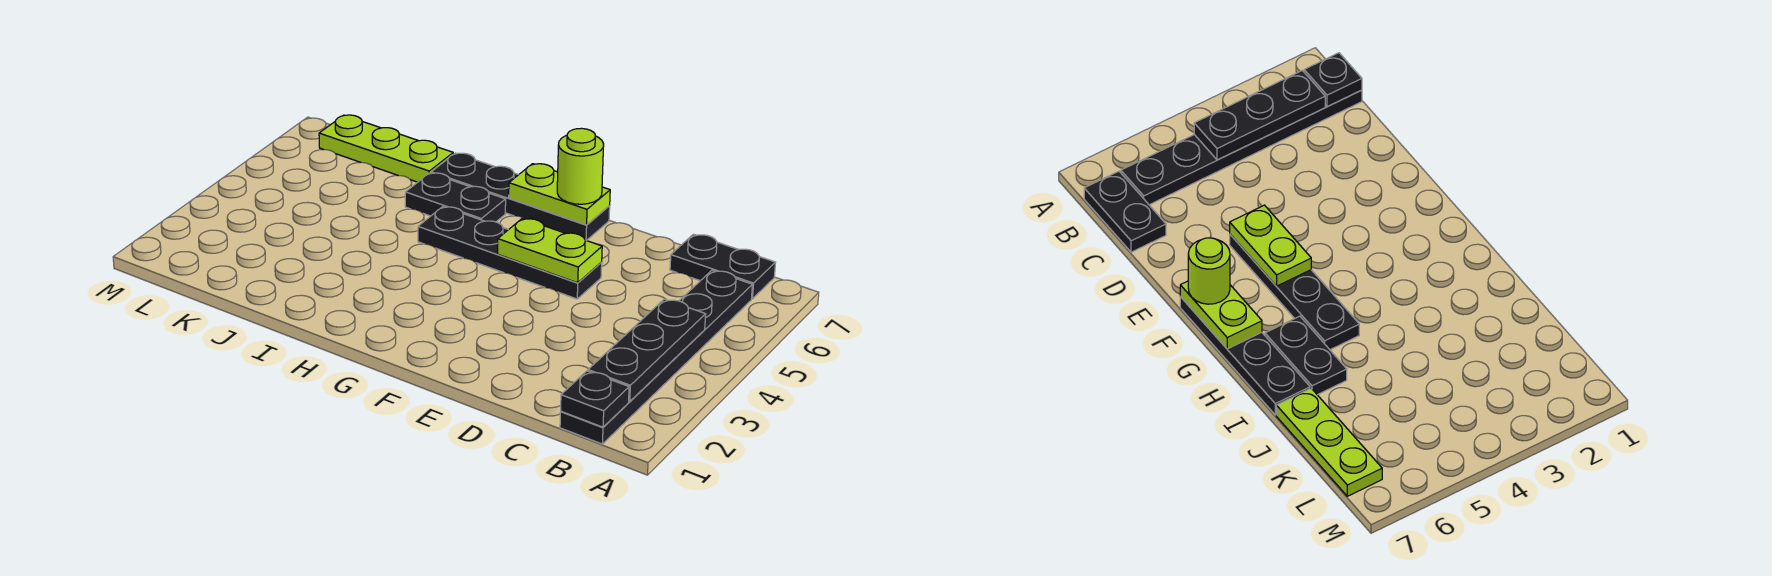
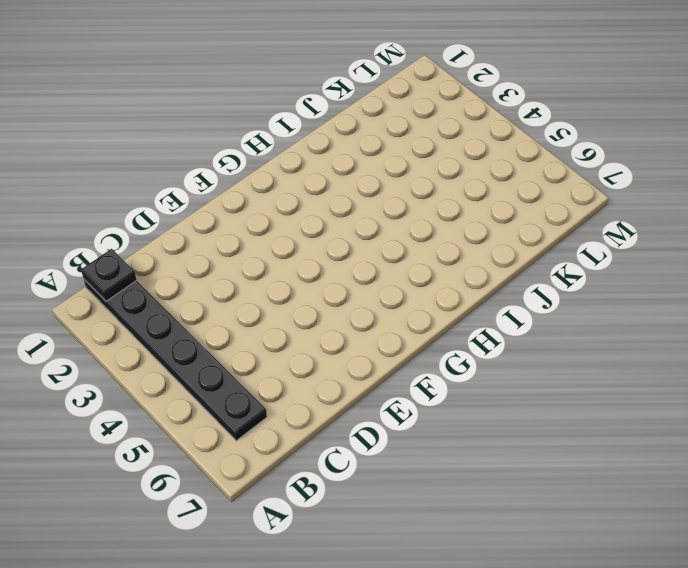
none -> black 1x2 plate [670,234,776,299]
none -> black 1x4 plate [418,207,602,299]

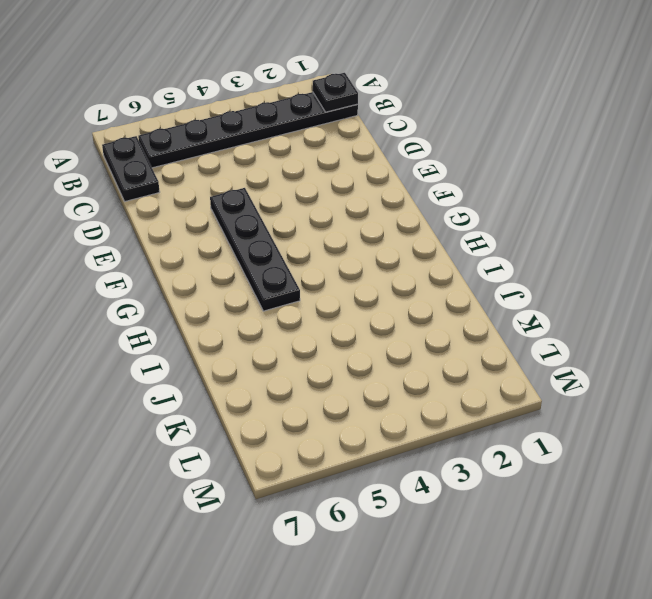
none -> black 1x4 plate [431,153,610,241]
none -> black 1x2 plate [405,173,506,222]

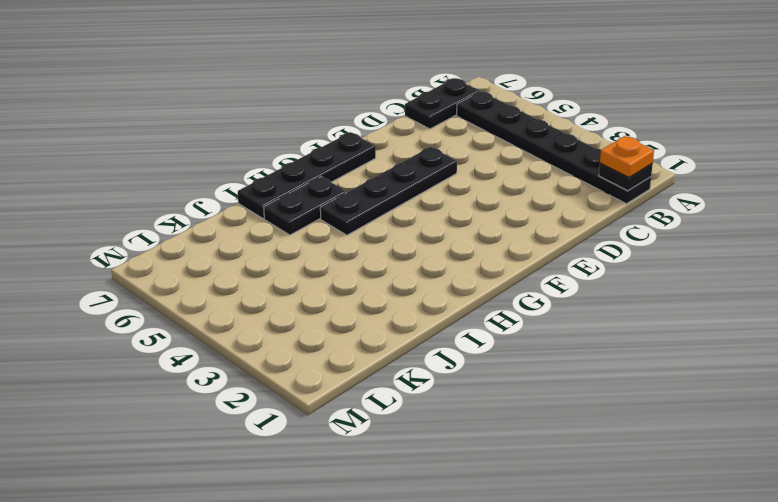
orange 1x1 plate [600,136,654,178] -> none
none -> lime 1x3 plate [319,115,453,182]
none -> black 1x3 plate [588,299,706,402]

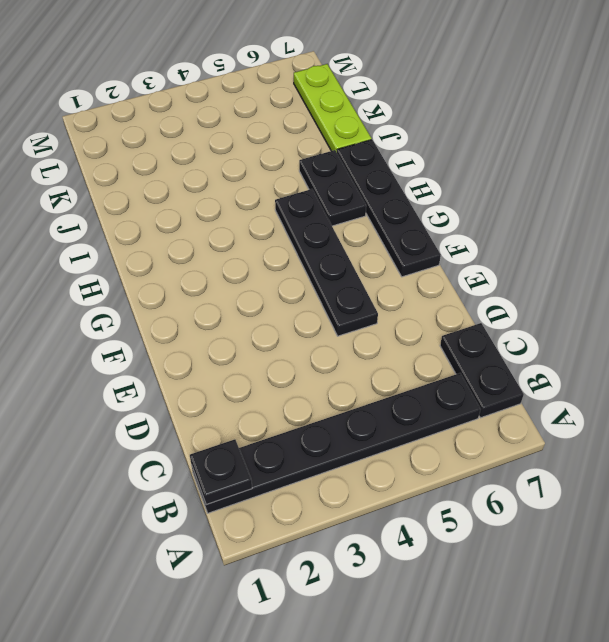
none -> black 1x3 plate [588,299,706,402]
none -> lime 1x2 plate [498,218,602,283]

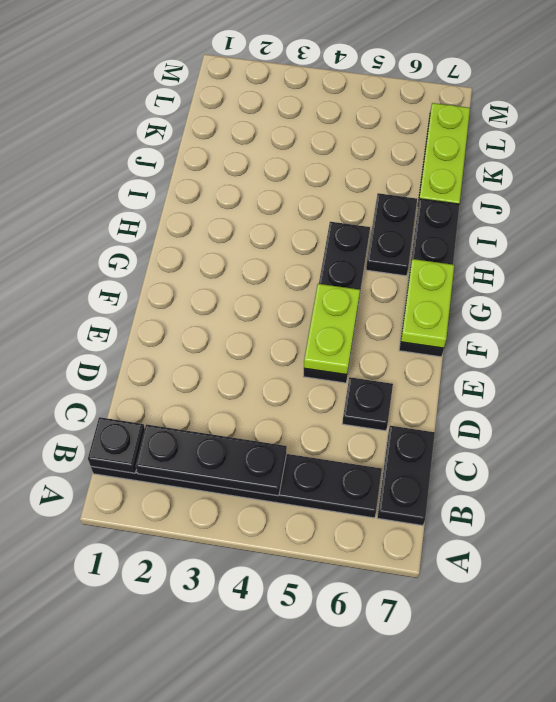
black 1x1 plate [342,377,393,431] -> none
none -> lime 1x1 round brick [557,128,604,204]

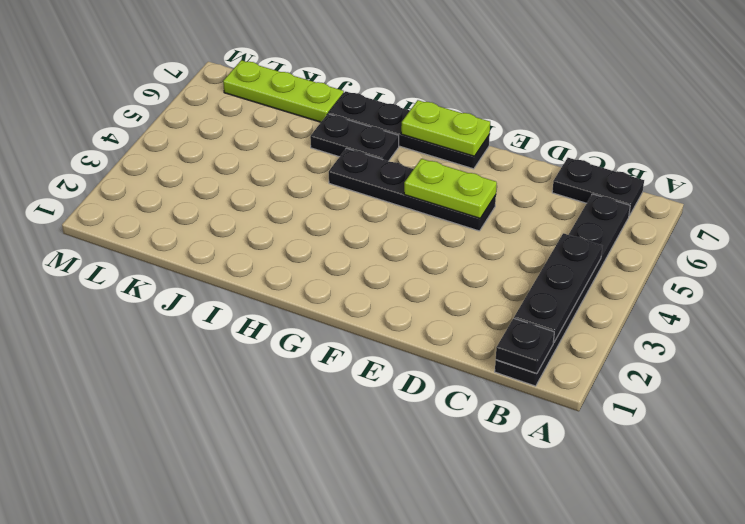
none -> lime 1x1 round brick [557,128,604,204]

